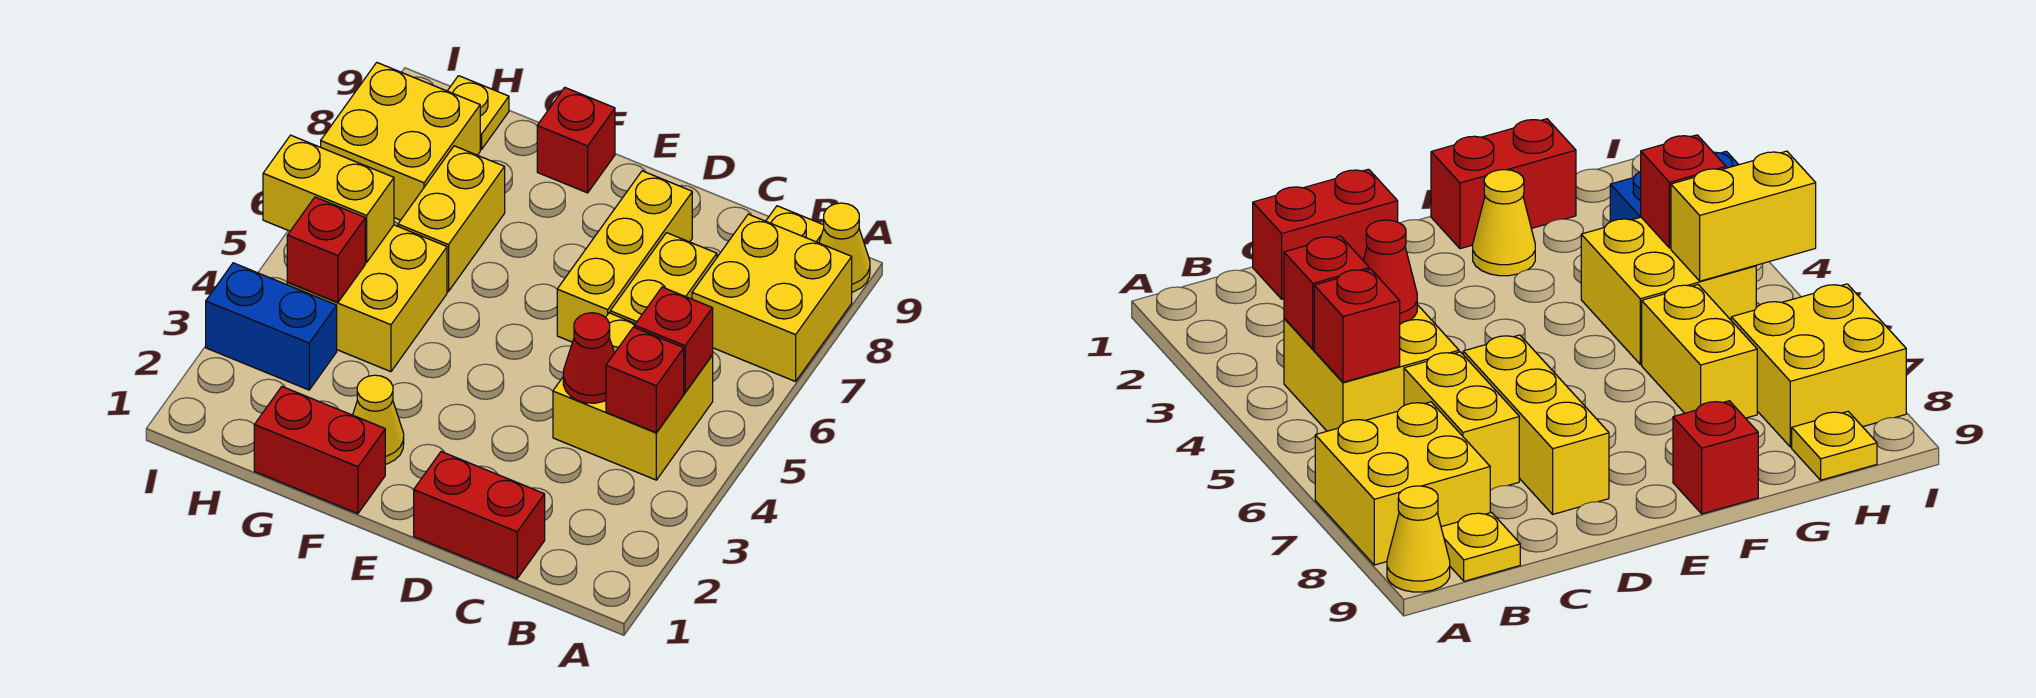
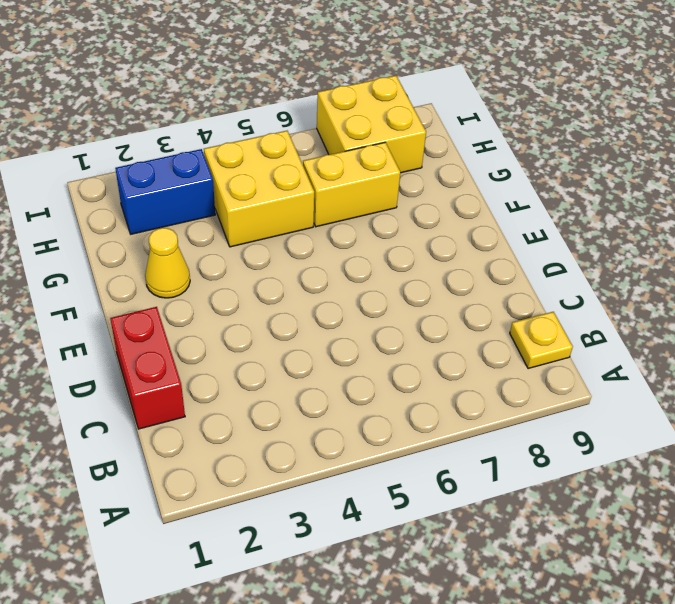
blue 1x2 brick [115,149,215,234] -> blue 1x2 brick turned to [206,263,337,390]
none -> yellow 2x2 brick [692,214,852,381]
none -> yellow 1x1 cone [819,203,870,292]
none -> yellow 2x2 brick [553,313,713,480]

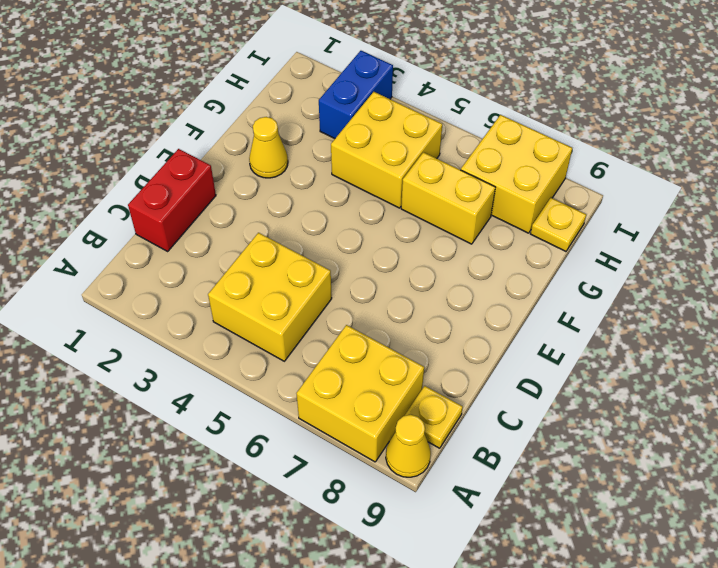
none -> yellow 1x2 brick [610,233,717,324]
none -> yellow 1x3 brick [557,171,692,342]
none -> red 1x2 brick [254,387,385,514]

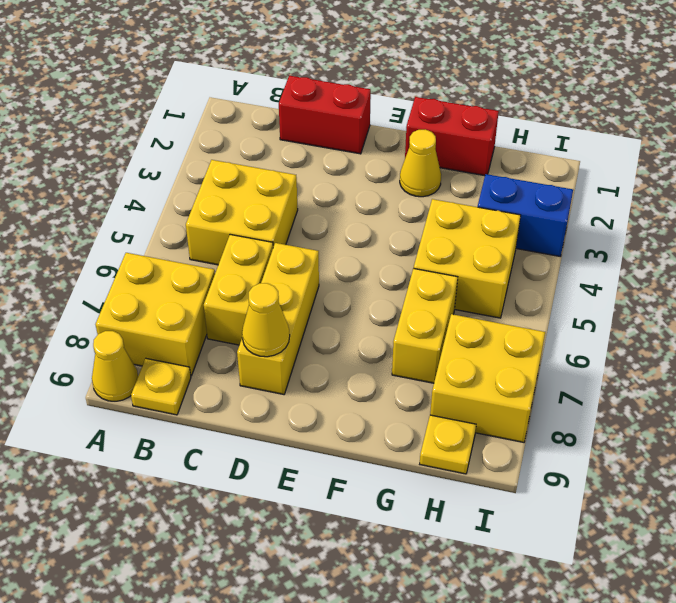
yellow 1x1 cone [242,283,290,357] -> none
none -> red 1x1 brick [537,87,615,193]
none -> red 1x1 brick [606,327,684,433]
none -> red 1x1 brick [635,287,713,392]

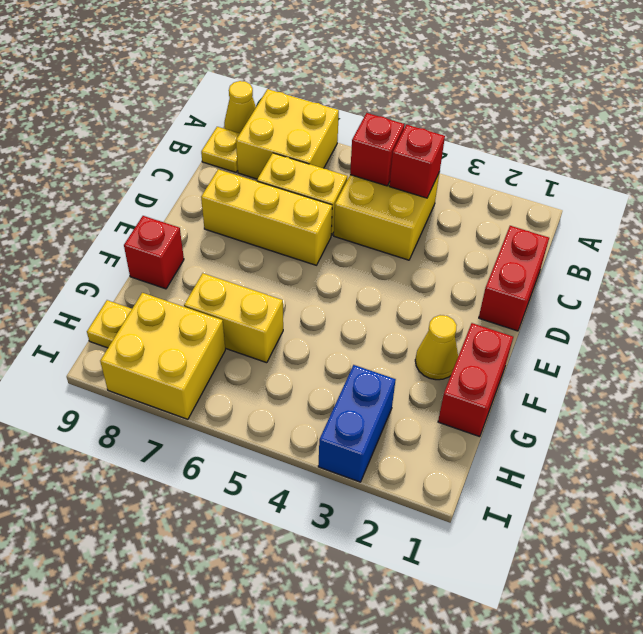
none -> yellow 2x2 brick [287,225,447,372]
none -> red 1x1 cone [563,313,614,403]
none -> red 1x1 brick [287,197,365,302]

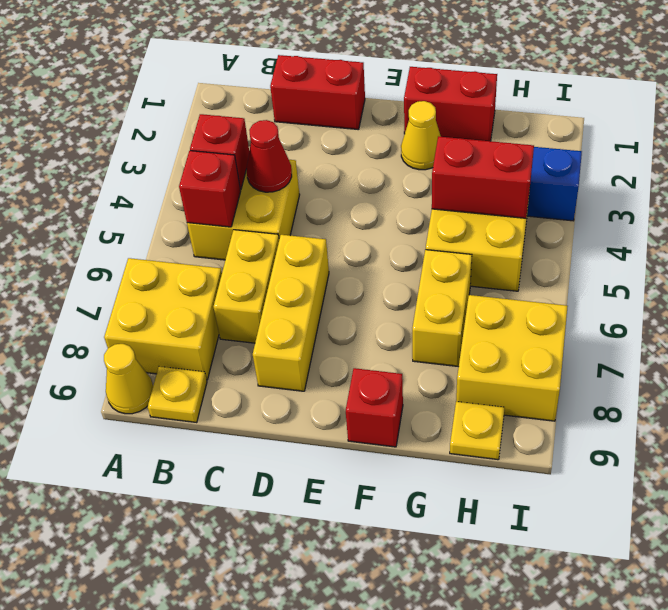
red 1x2 brick [432,136,534,218] -> red 1x1 brick [287,197,365,302]
none -> yellow 1x2 brick [263,135,394,262]

